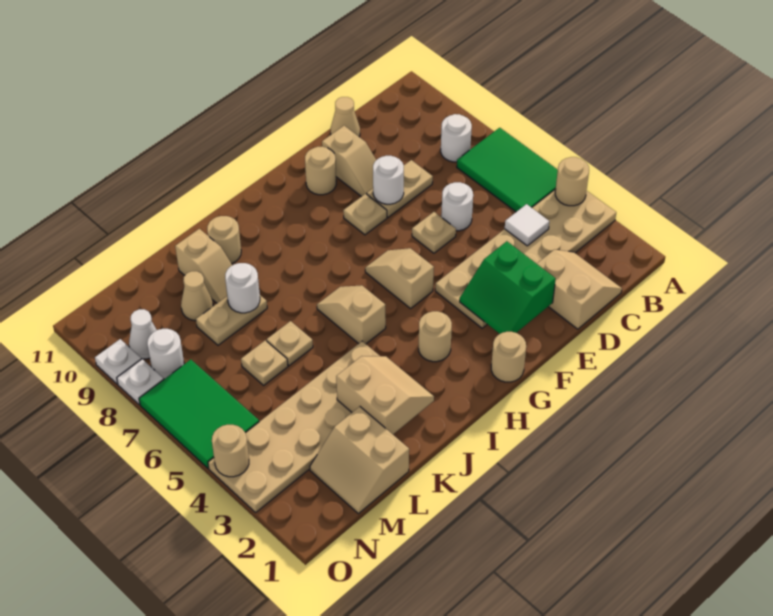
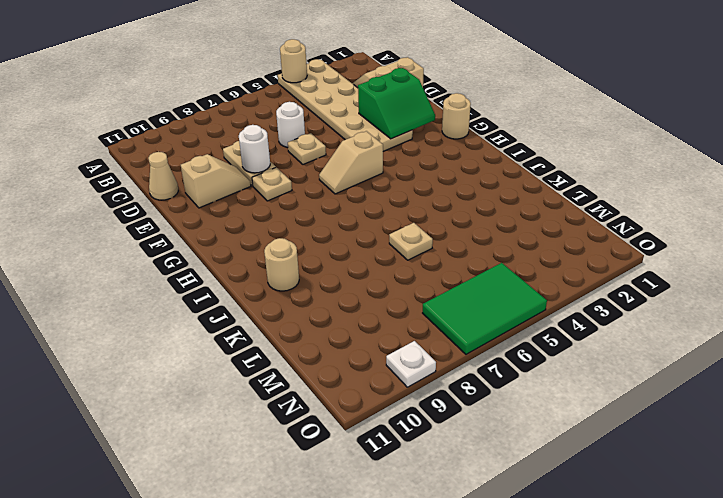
none -> green 2x3 tile [457,128,558,212]
none -> white 1x1 round brick [441,114,472,162]
none -> tan 1x1 round brick [305,147,336,195]
none -> tan 1x1 round brick [419,311,452,362]

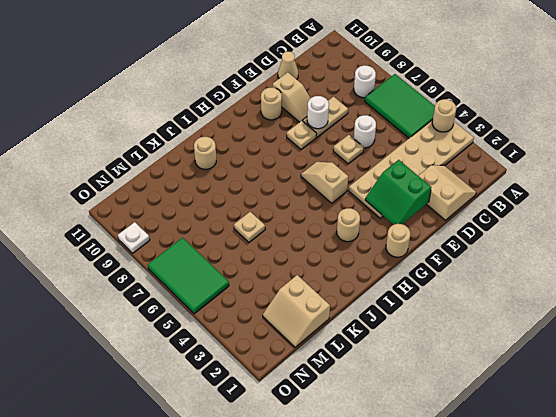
none -> tan 1x2 slope [317,285,386,344]
none -> tan 2x6 plate [208,341,380,512]
none -> tan 1x2 plate [196,295,267,345]
none -> tan 1x2 slope [175,229,232,303]

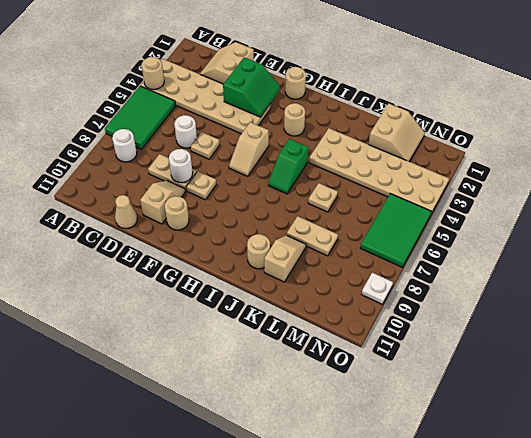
green 1x2 slope [268,139,308,194] -> tan 1x2 slope [317,285,386,344]
none -> tan 1x1 plate [241,340,288,385]
none -> tan 1x1 cone [181,271,213,321]
none -> white 1x1 round brick [147,329,184,379]
none -> white 1x1 cone [129,309,157,359]

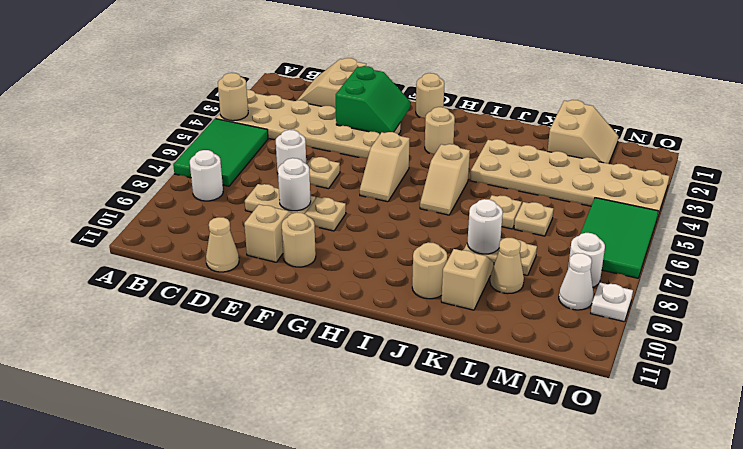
none -> white 1x1 plate [117,359,164,405]
none -> white 1x1 tile [505,204,549,246]
none -> tan 2x2 slope [336,356,434,434]
none -> tan 1x1 round brick [212,425,249,477]

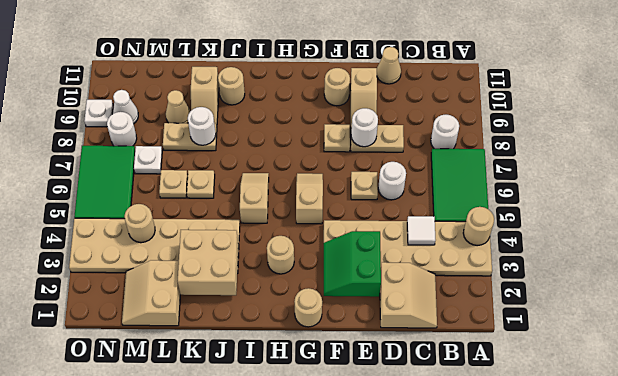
tan 2x2 brick [178,230,238,295] -> tan 2x2 slope [336,356,434,434]
tan 1x1 round brick [125,204,155,243] -> tan 1x1 round brick moved to [212,425,249,477]
white 1x1 plate [134,146,162,174] -> white 1x1 plate moved to [117,359,164,405]

